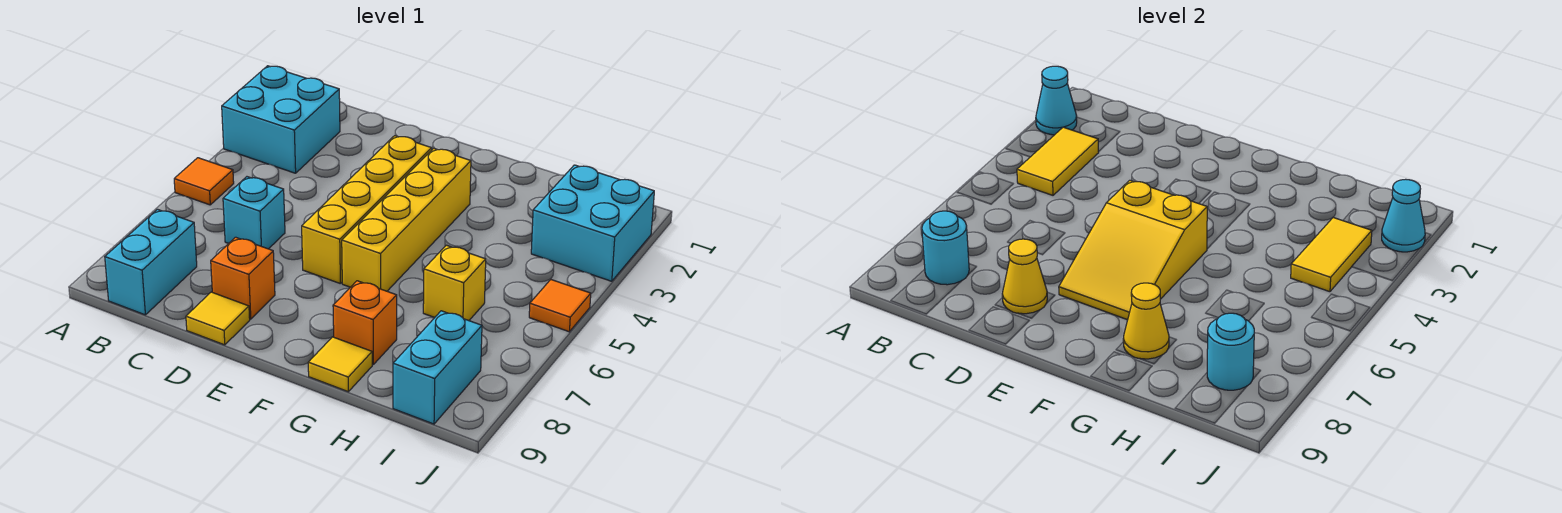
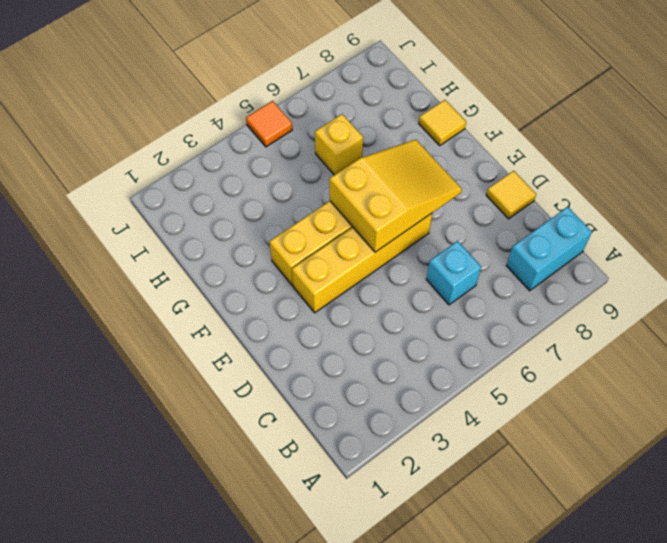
none -> cyan 2x2 brick [222,66,340,173]
none -> orange 1x1 tile [174,158,234,205]
none -> orange 1x1 brick [211,237,275,319]

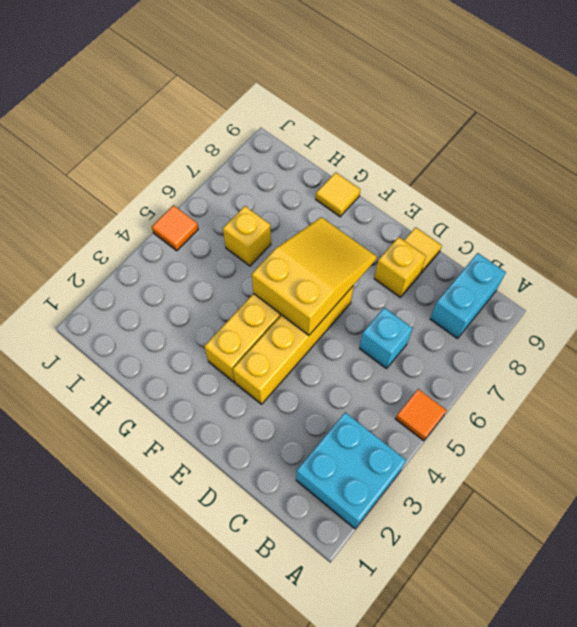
yellow 1x1 brick [374,237,426,298] -> orange 1x1 brick [211,237,275,319]
none -> orange 1x1 brick [333,281,397,364]
none -> cyan 2x2 brick [531,165,654,281]
none -> cyan 1x2 brick [393,311,482,424]

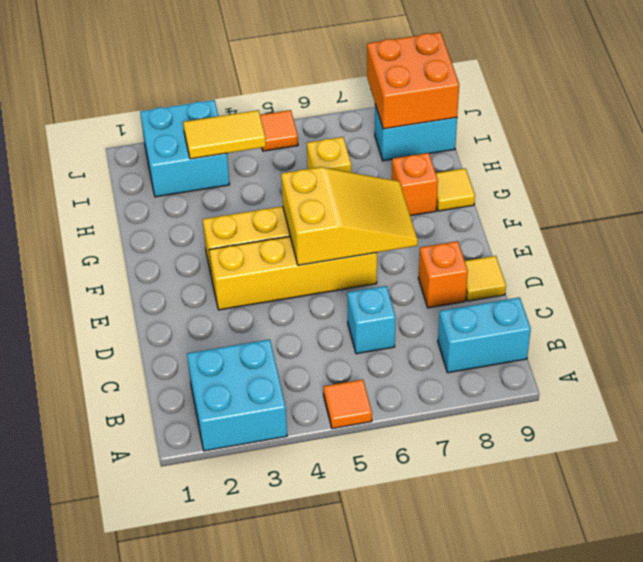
orange 2x2 brick [367,32,459,129] -> cyan 1x1 round brick [1207,313,1254,390]
none -> cyan 1x1 cone [1036,66,1077,135]
none -> yellow 1x2 tile [1017,127,1099,195]
none -> cyan 1x1 round brick [922,211,969,285]

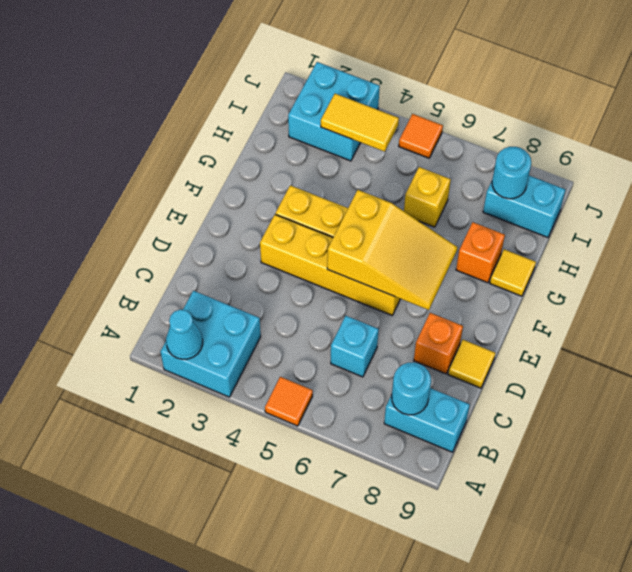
none -> yellow 1x2 tile [1017,127,1099,195]
none -> yellow 1x1 cone [1002,239,1047,314]
none -> yellow 1x1 cone [1123,283,1169,359]

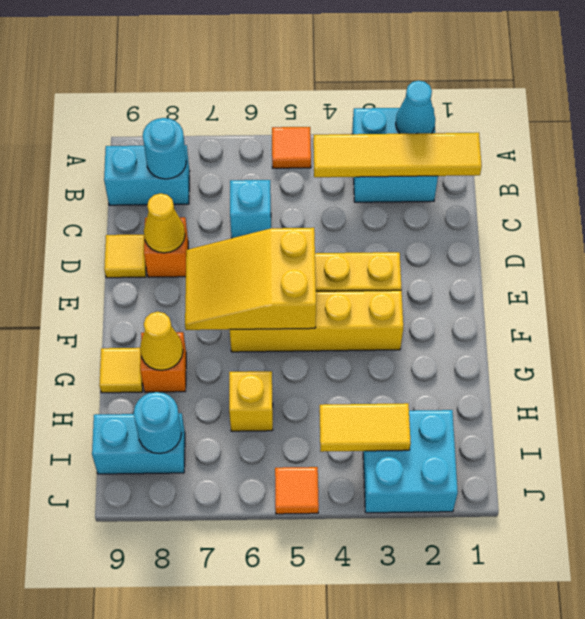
yellow 1x4 tile [313,133,482,177] -> yellow 1x2 tile [1017,127,1099,195]
none -> cyan 1x1 cone [1382,179,1425,252]

